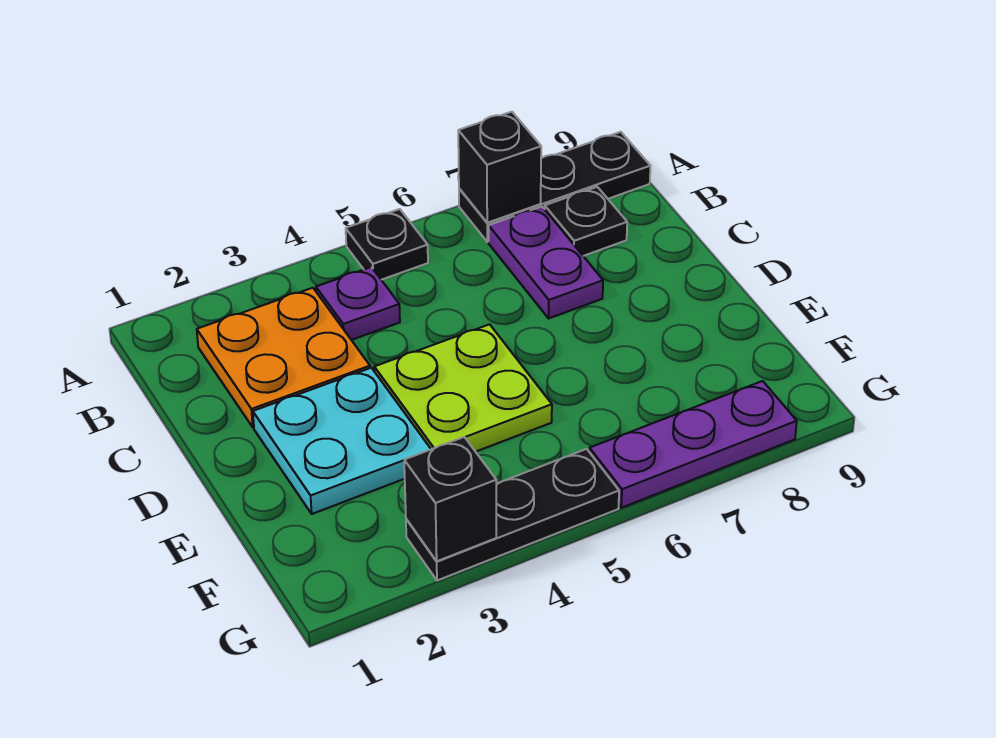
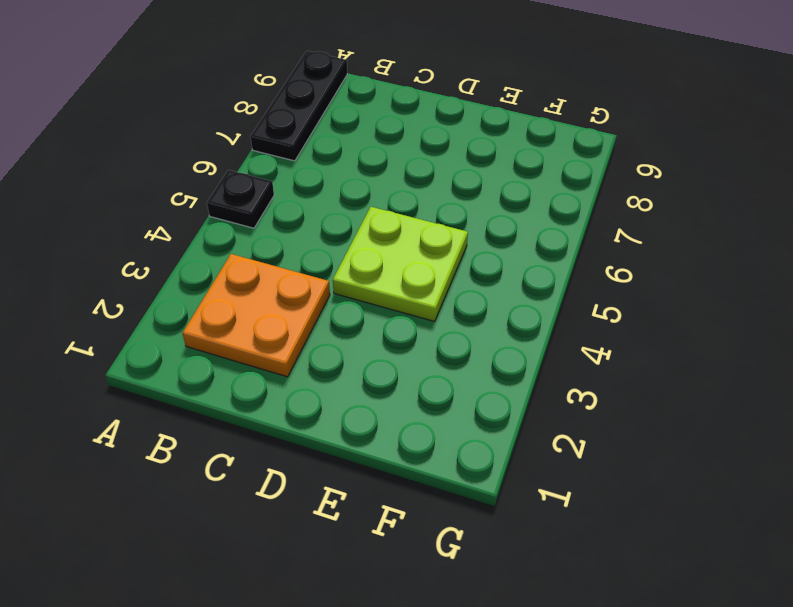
none -> purple 1x1 plate [316,267,400,340]
none -> purple 1x2 plate [489,207,603,318]
none -> black 1x1 plate [545,187,627,256]

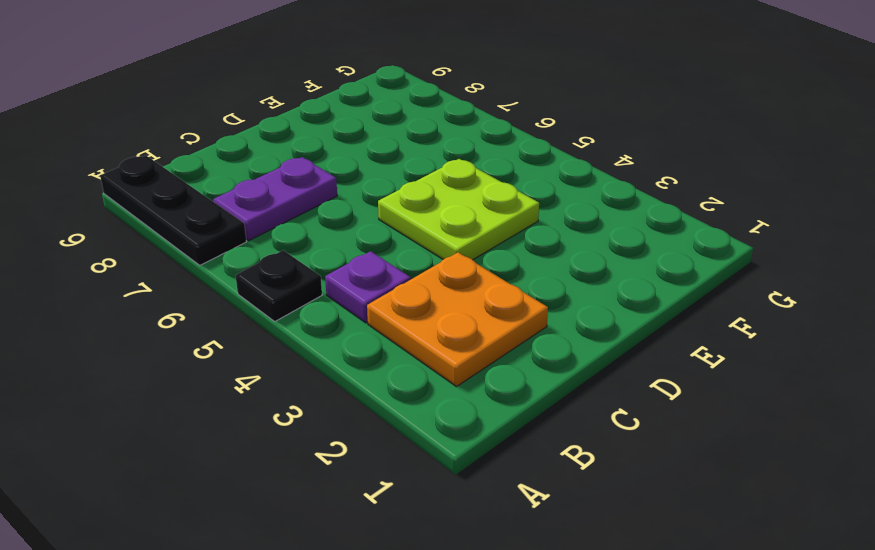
none -> black 1x1 plate [545,187,627,256]
none -> cyan 2x2 plate [253,368,431,514]
none -> black 1x3 plate [406,449,619,580]

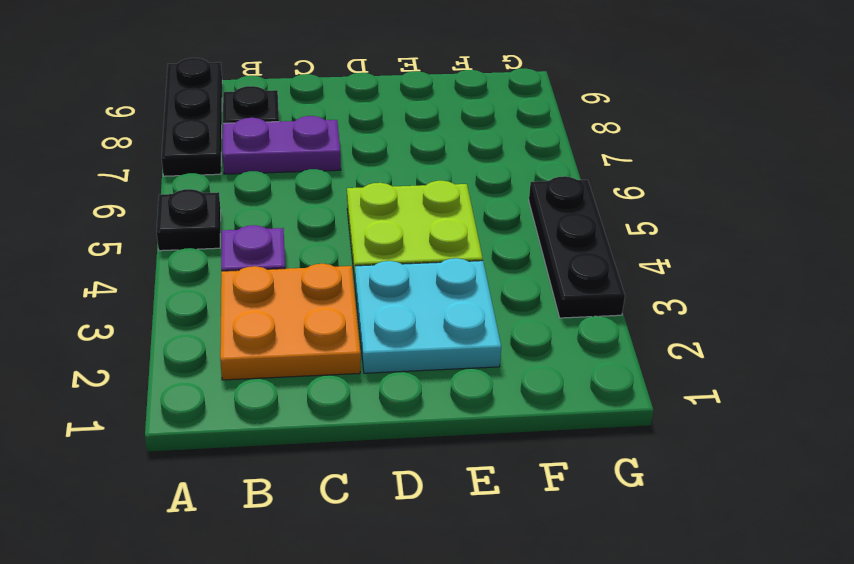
none -> purple 1x3 plate [589,381,797,508]
none -> black 1x1 brick [458,112,541,223]
none -> black 1x1 brick [404,437,496,561]

